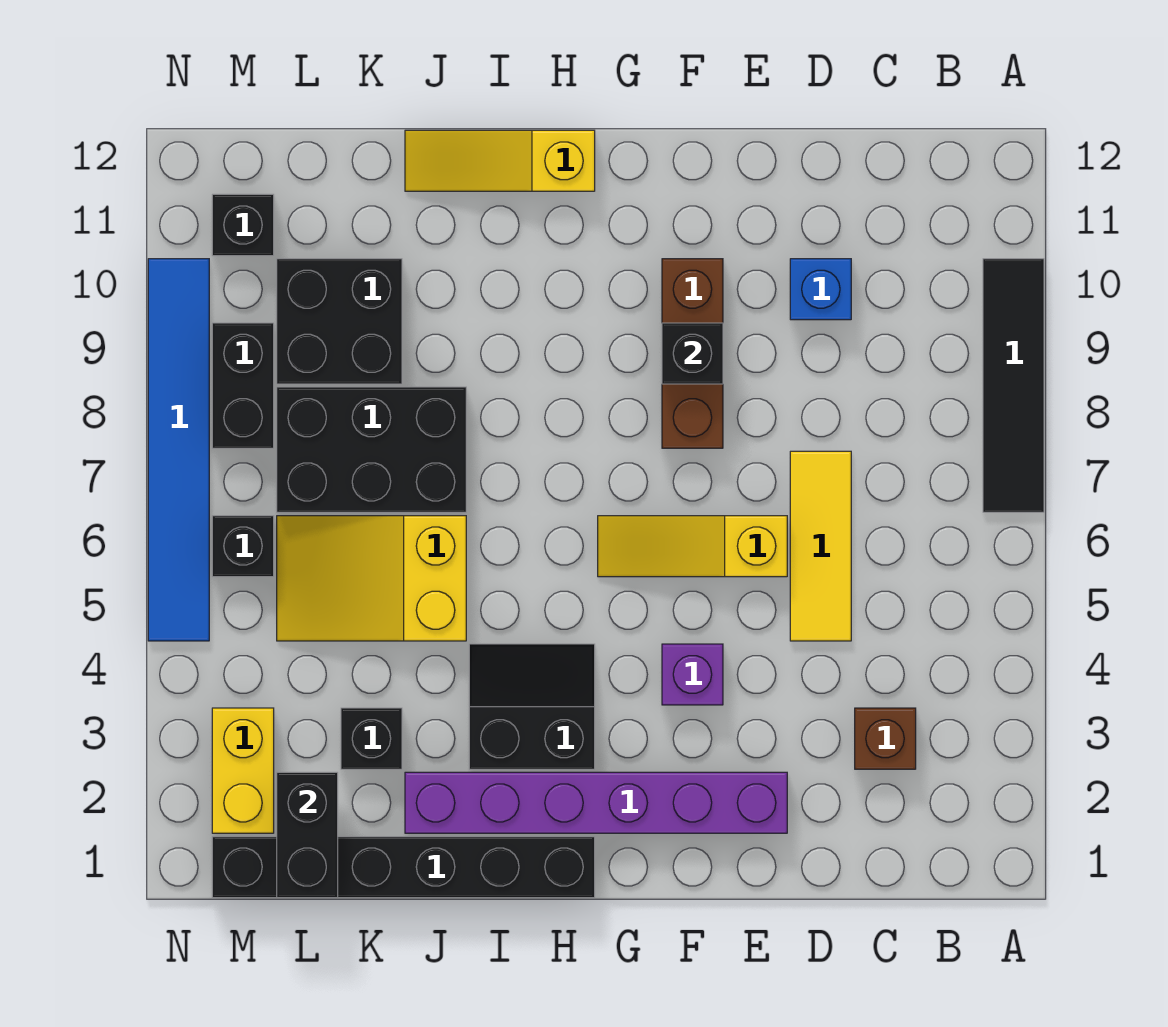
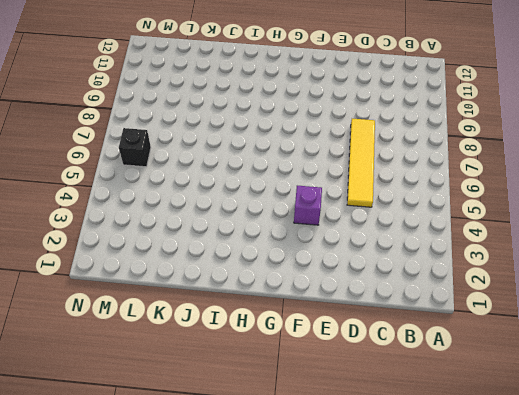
yellow 1x4 tile [347,119,375,207] -> yellow 1x3 tile [790,451,851,641]
none -> black 1x4 tile [983,259,1044,512]
none -> brown 1x1 brick [855,708,916,769]
none -> blue 1x1 brick [790,259,851,320]

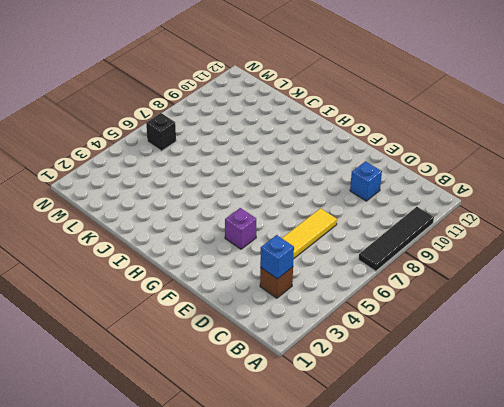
blue 1x1 brick [260,235,294,279] -> none
none -> purple 1x6 brick [405,772,787,833]
none -> yellow 1x3 slope [598,516,787,577]
none -> brown 1x3 brick [662,259,723,448]

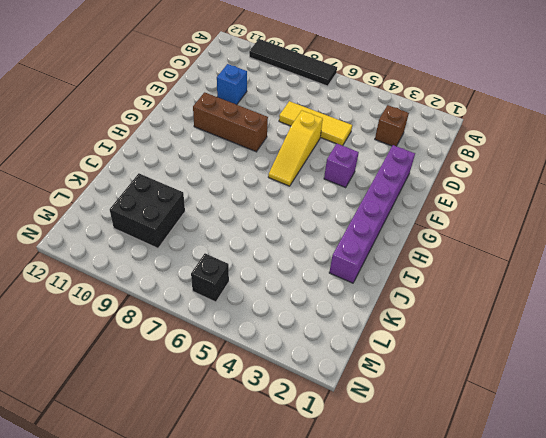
none -> black 1x6 brick [212,837,595,898]
none -> black 2x2 slope [469,644,595,769]
none -> yellow 1x3 slope [405,130,595,191]

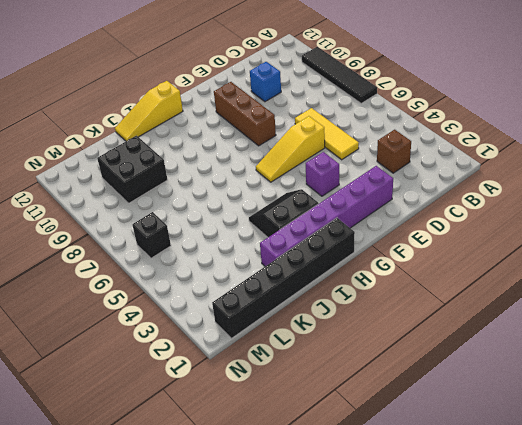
none -> yellow 2x3 slope [277,516,466,641]
none -> black 2x3 brick [277,387,466,512]
none -> black 1x1 brick [341,708,402,769]

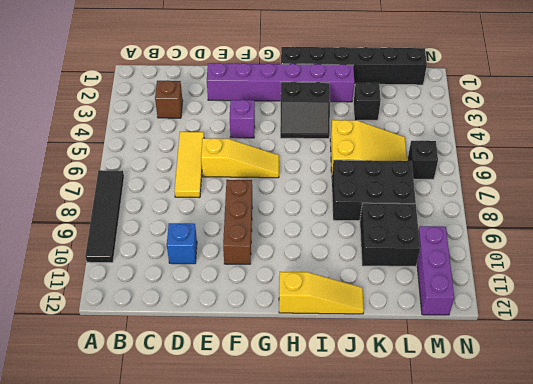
purple 1x3 brick [417,226,454,315] -> black 1x1 brick [212,194,274,256]
none -> yellow 1x2 brick [212,708,274,833]
none -> black 1x2 brick [212,323,274,448]
none -> blue 1x6 tile [148,259,209,641]

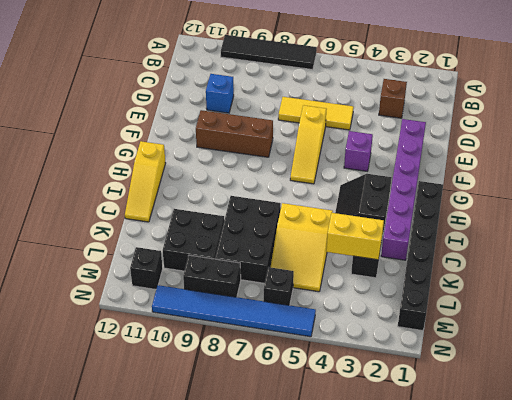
yellow 1x2 brick [326,213,384,260] -> yellow 1x2 brick moved to [212,708,274,833]
none -> black 1x1 brick [662,323,723,384]
none -> black 1x2 brick [277,772,338,898]

